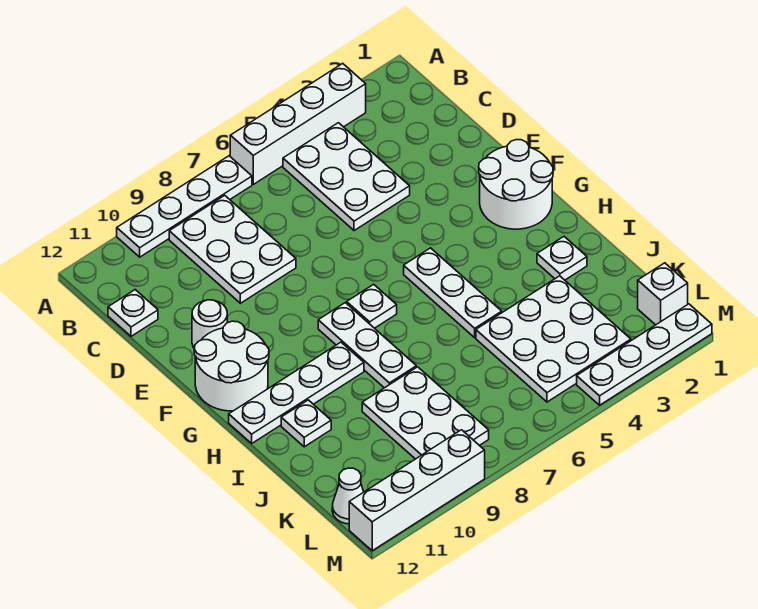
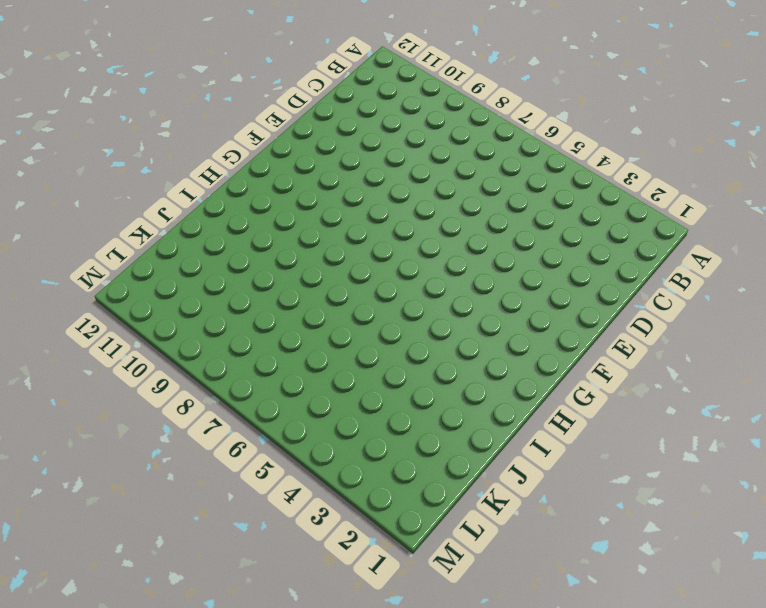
none -> white 1x4 brick [230,63,366,184]
none -> white 1x4 plate [117,156,252,257]
none -> white 2x3 plate [283,123,410,231]

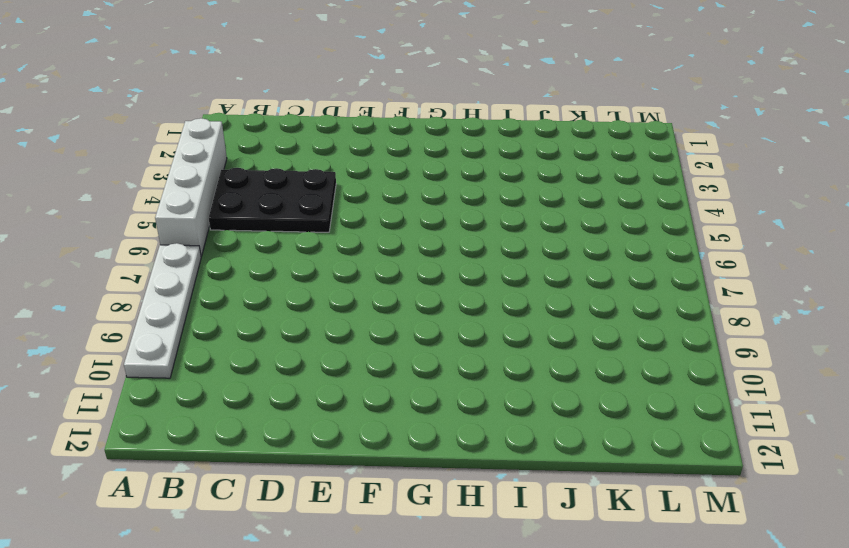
black 2x3 plate [209,168,336,232] -> white 2x3 plate [283,123,410,231]
none -> white 2x3 plate [169,195,296,303]
none -> white 1x1 plate [108,290,158,336]
none -> white 1x1 round brick [192,300,227,349]

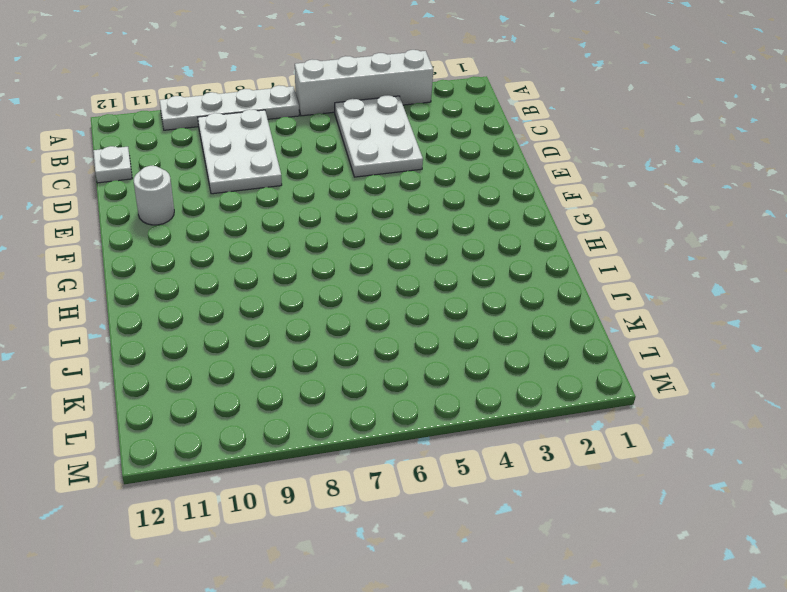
none -> white 2x2 round brick [479,140,553,229]
none -> white 2x2 round brick [194,321,269,411]
none -> white 1x3 plate [404,248,502,338]

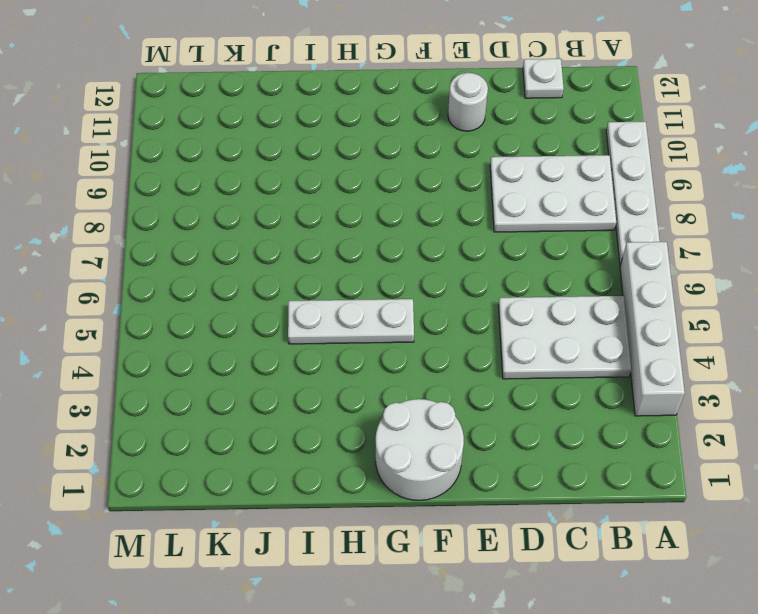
none -> white 2x2 round brick [194,321,269,411]
none -> white 1x1 plate [347,284,397,328]
none -> white 1x3 plate [318,303,416,388]

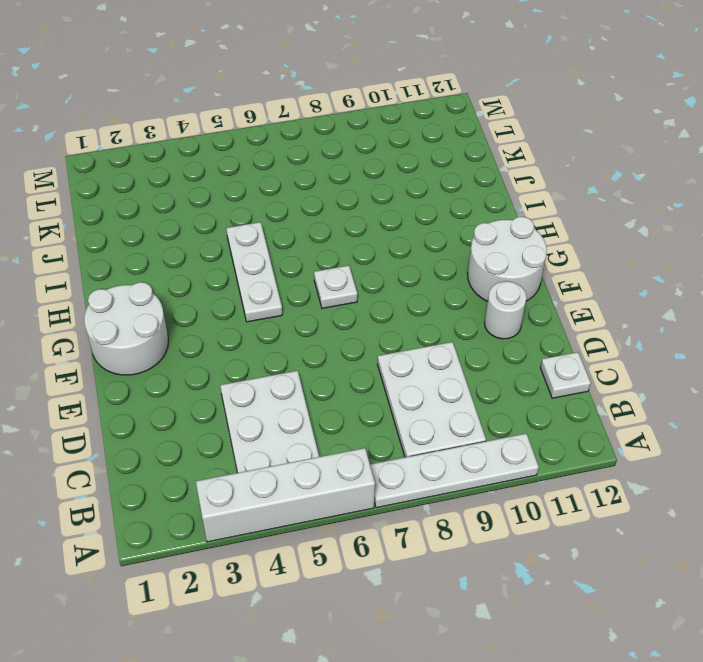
none -> white 1x3 plate [318,303,416,388]
none -> white 1x4 plate [229,342,364,443]
none -> white 1x1 plate [537,237,587,280]

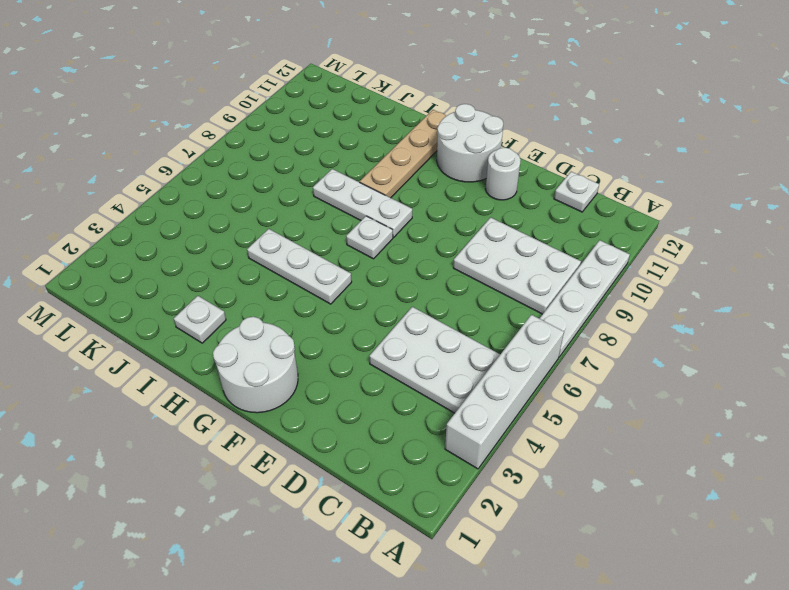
tan 1x4 plate [360,110,446,198] -> white 1x4 plate [229,342,364,443]
none -> white 1x1 plate [281,400,331,447]
none -> white 3x3 plate [476,276,631,402]
none -> white 2x3 plate [362,367,489,459]

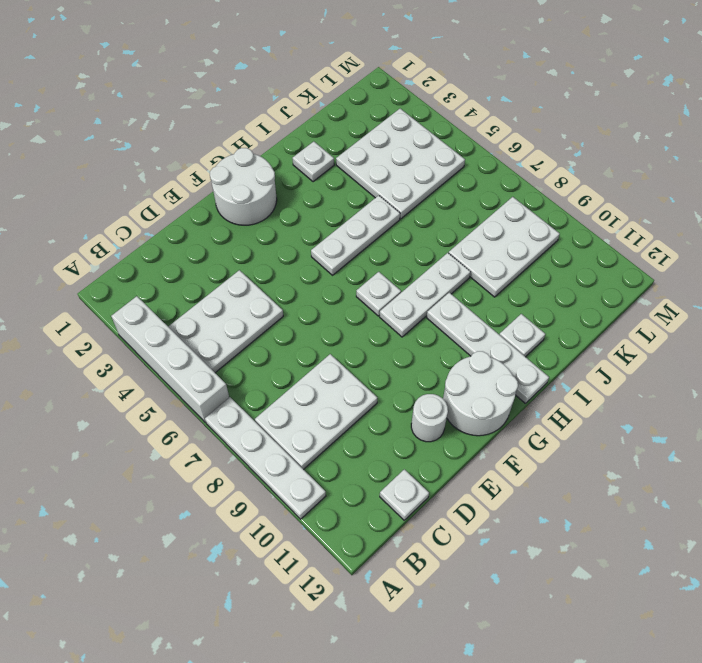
none -> white 1x1 brick [638,263,688,325]
none -> white 1x1 cone [332,468,364,524]
none -> white 1x4 plate [577,304,712,405]

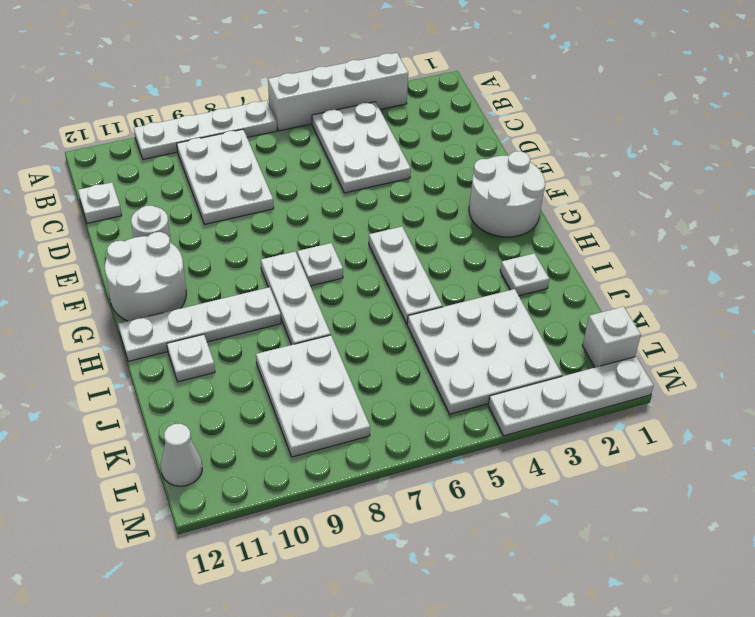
none -> white 1x4 brick [349,430,485,551]

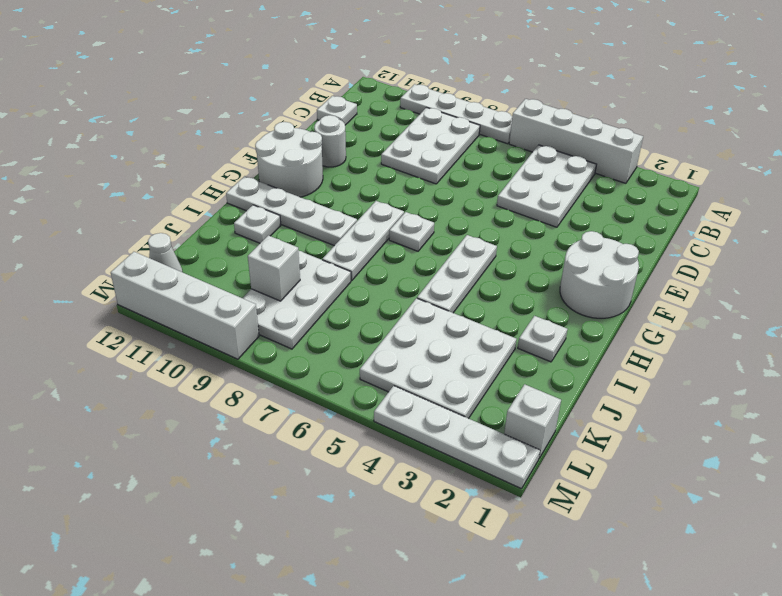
white 1x1 brick [248,235,300,301] -> none

